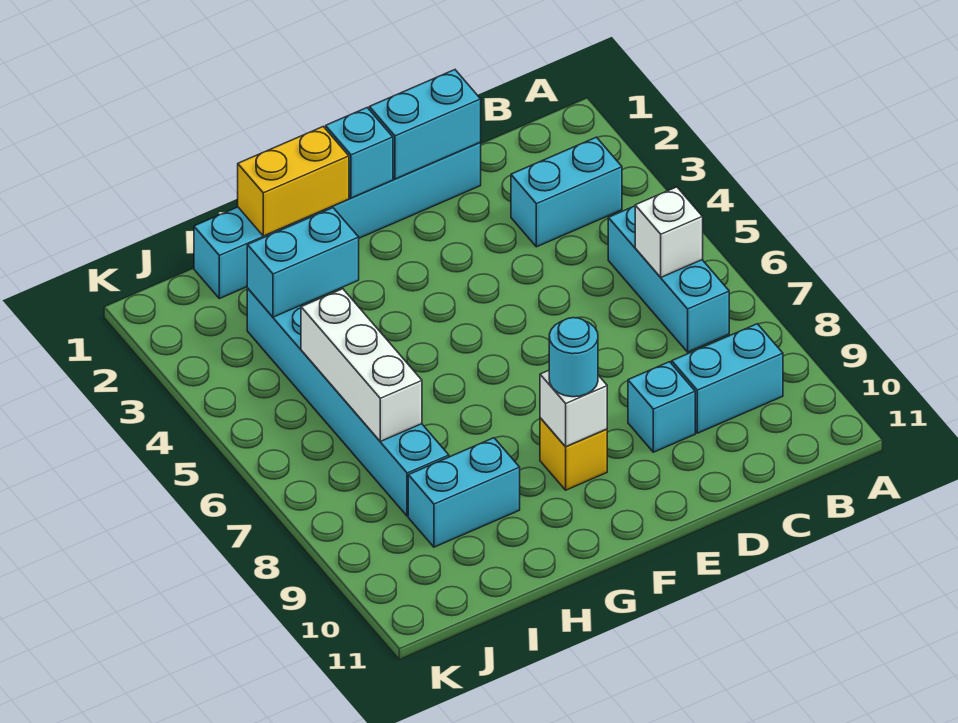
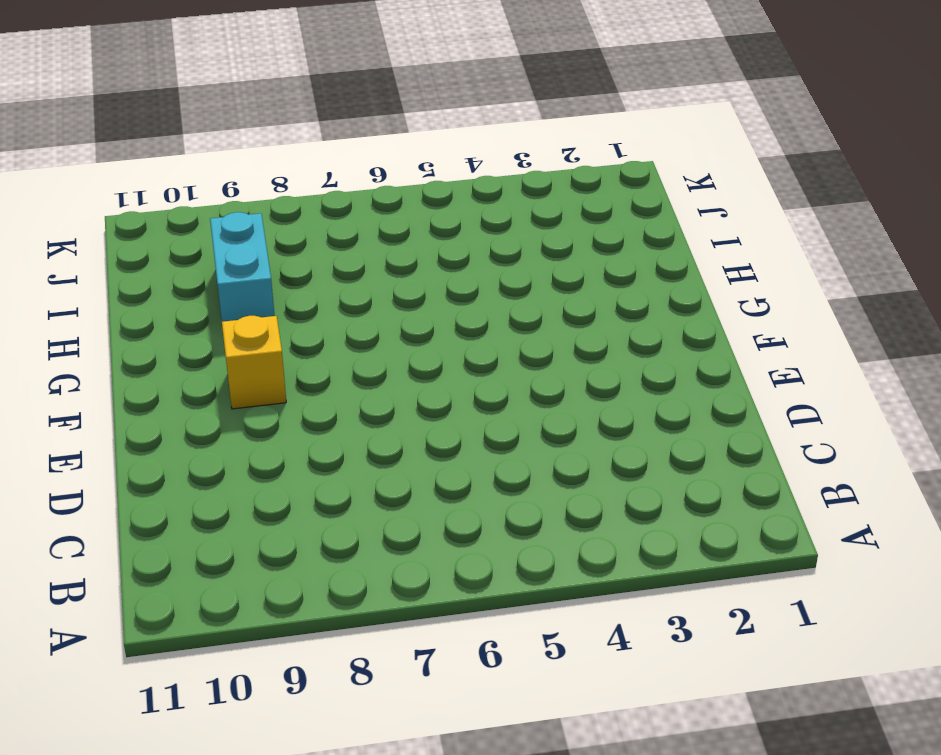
none -> cyan 1x2 brick [511,137,622,247]
none -> cyan 1x3 brick [608,206,729,352]
none -> cyan 1x2 brick [672,324,783,433]

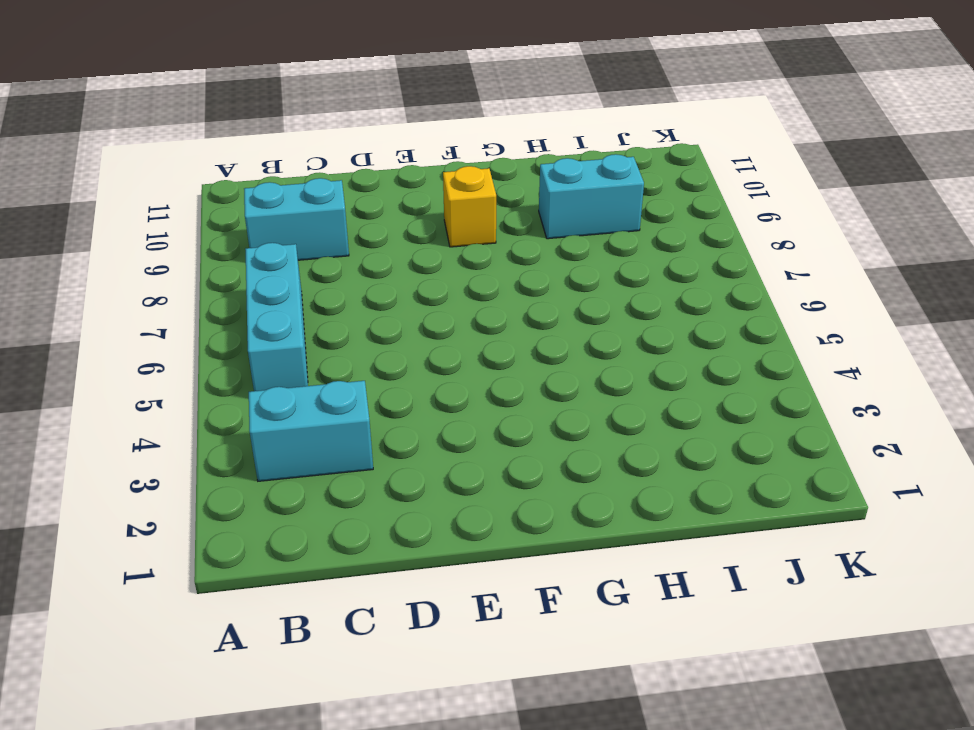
none -> cyan 1x6 brick [194,143,481,299]
none -> cyan 1x1 brick [628,362,695,452]
none -> cyan 1x6 brick [247,289,449,516]

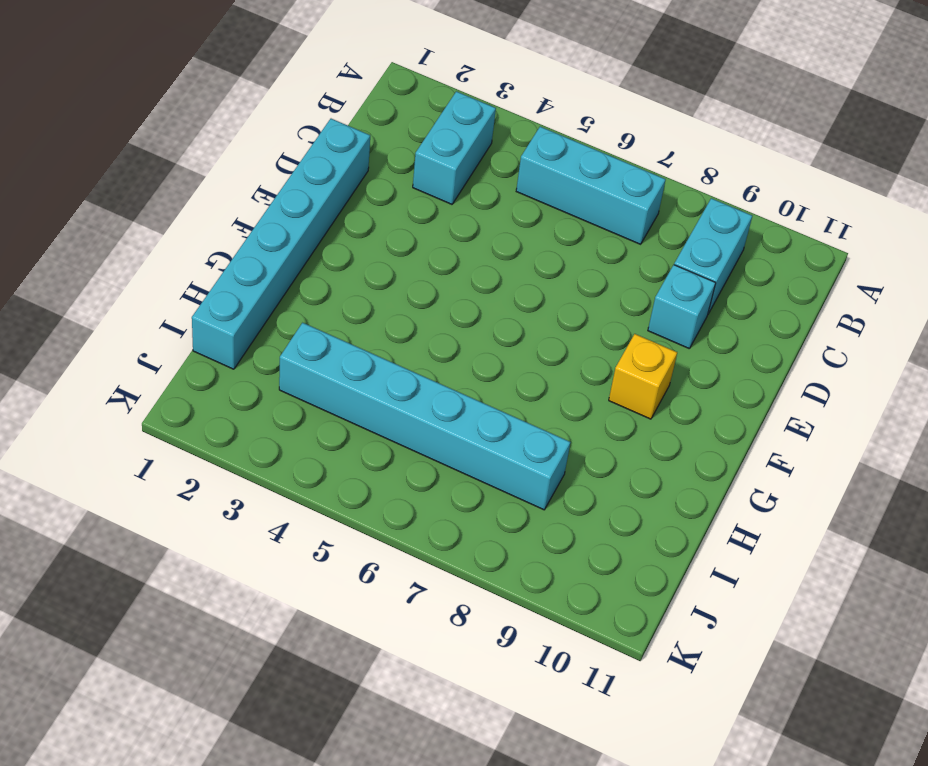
none -> cyan 1x2 brick [408,438,520,547]
none -> white 1x1 brick [635,187,703,277]
none -> cyan 1x2 brick [369,70,481,179]

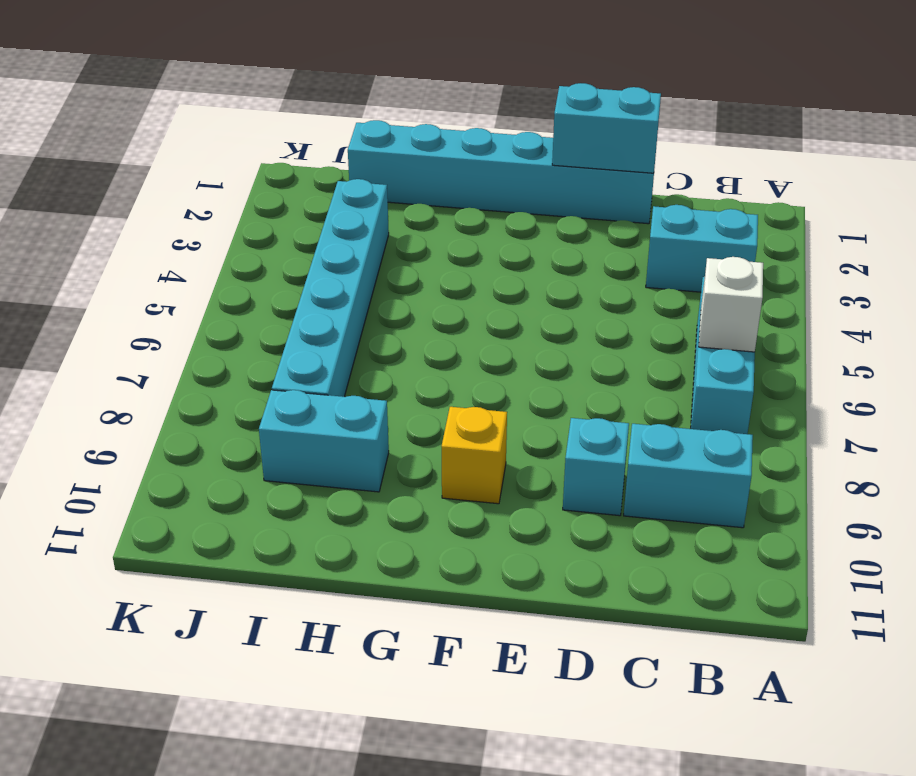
none -> cyan 1x1 brick [326,108,393,198]
none -> white 1x1 brick [540,370,607,447]
none -> yellow 1x2 brick [238,127,349,236]

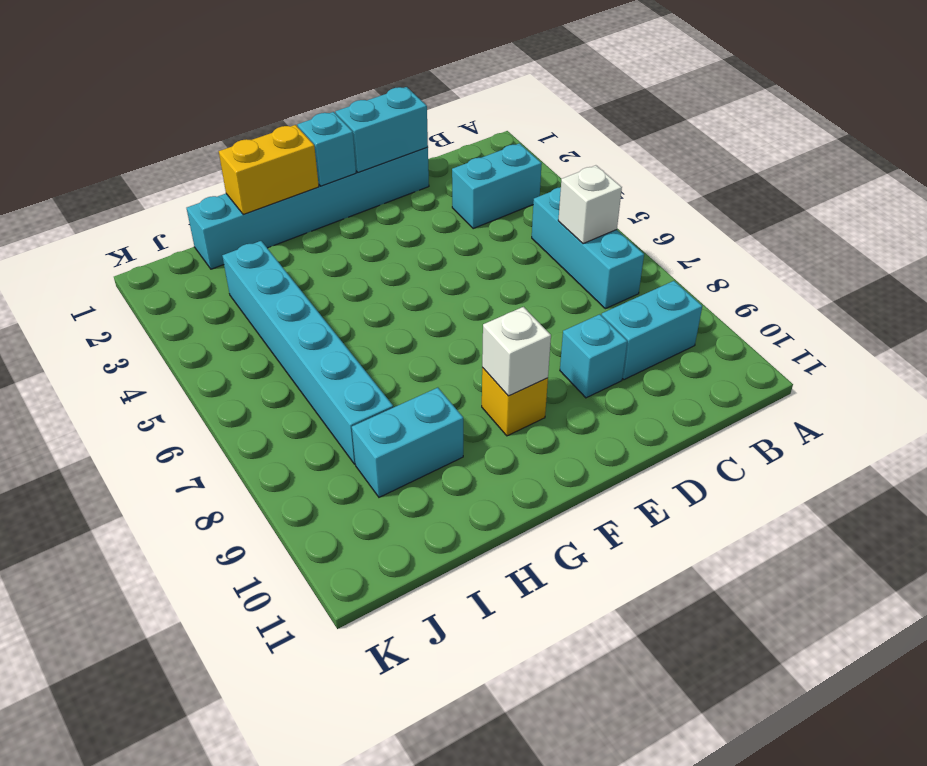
none -> cyan 1x2 brick [247,208,359,317]
none -> white 1x3 brick [301,289,422,441]
none -> cyan 1x1 round brick [549,318,598,397]

